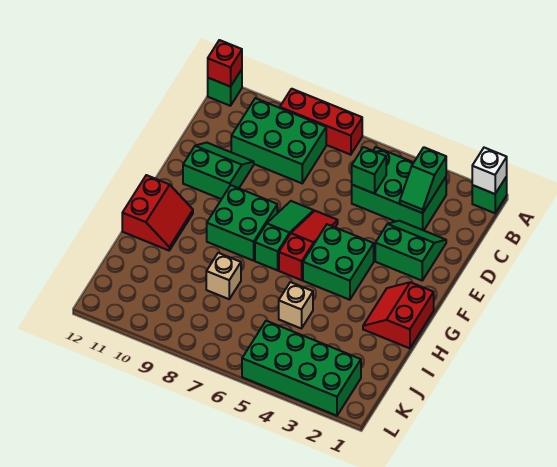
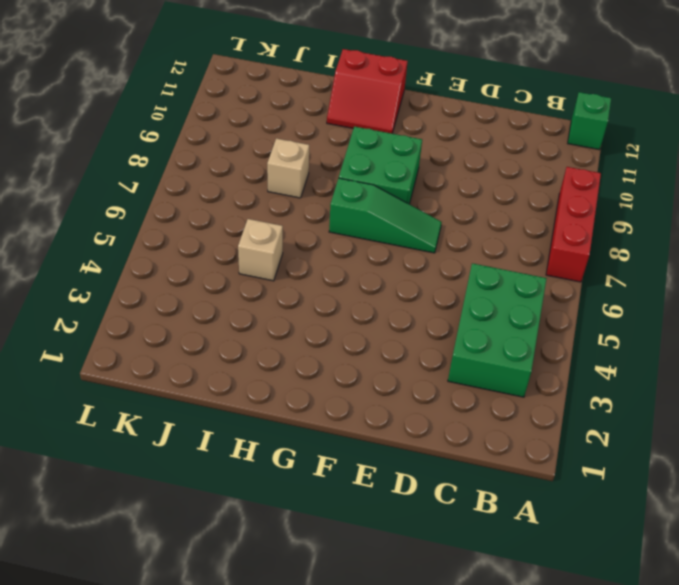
none -> green 1x1 brick [472,177,507,213]
none -> green 2x3 brick [231,98,326,183]
none -> green 2x2 slope [375,221,446,281]

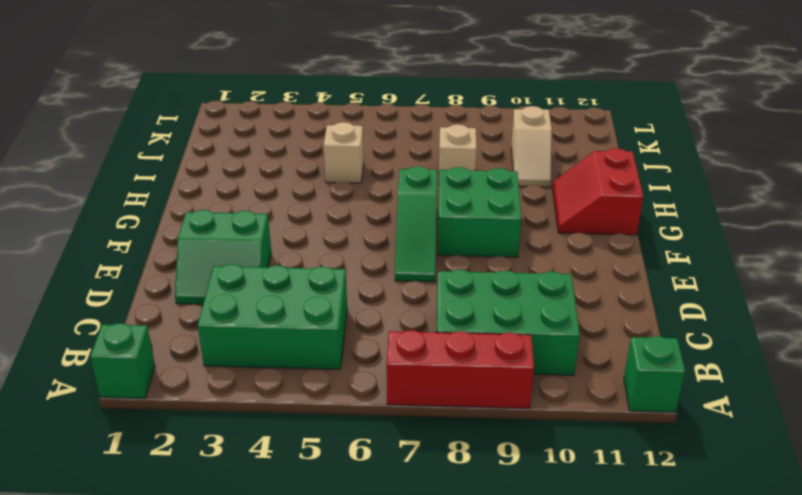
tan 1x2 slope [511,106,552,187] -> none
none -> green 2x2 slope [183,143,254,199]
none -> red 1x3 slope [279,211,338,280]
none -> green 2x2 brick [303,224,374,300]

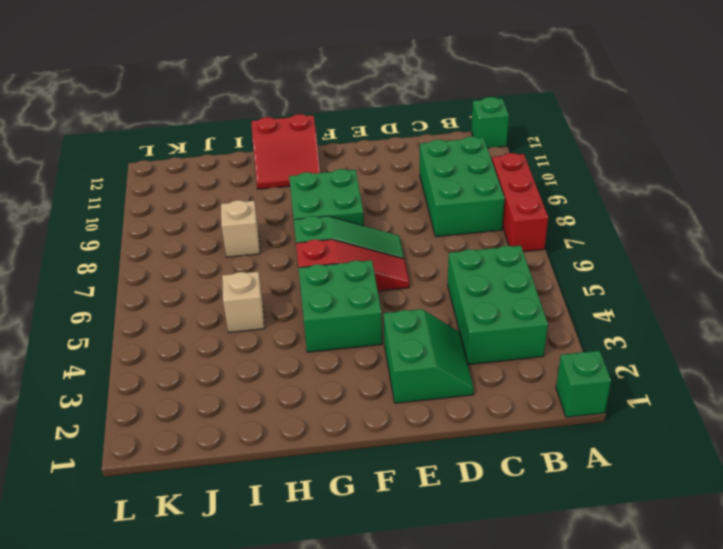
none -> green 2x2 slope [183,143,254,199]
none -> red 2x2 slope [363,282,434,348]
none -> green 2x4 brick [242,321,361,416]

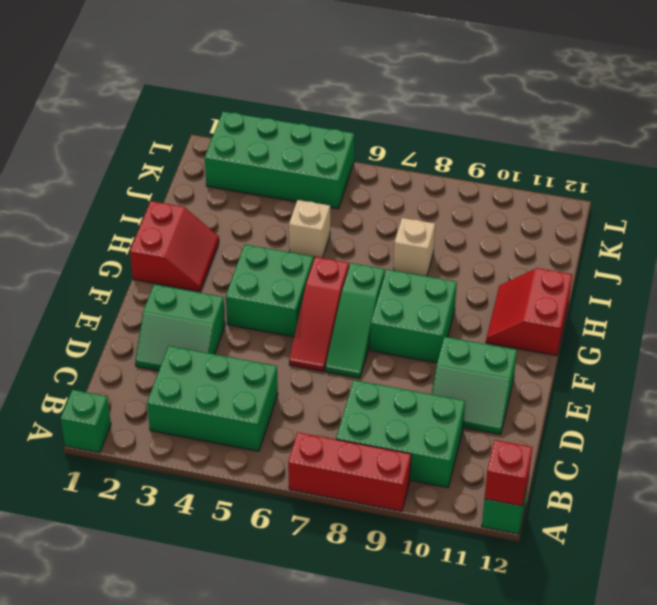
none -> white 1x1 brick [472,148,507,194]
none -> green 1x2 slope [400,147,446,213]
none -> green 1x1 brick [352,147,386,194]

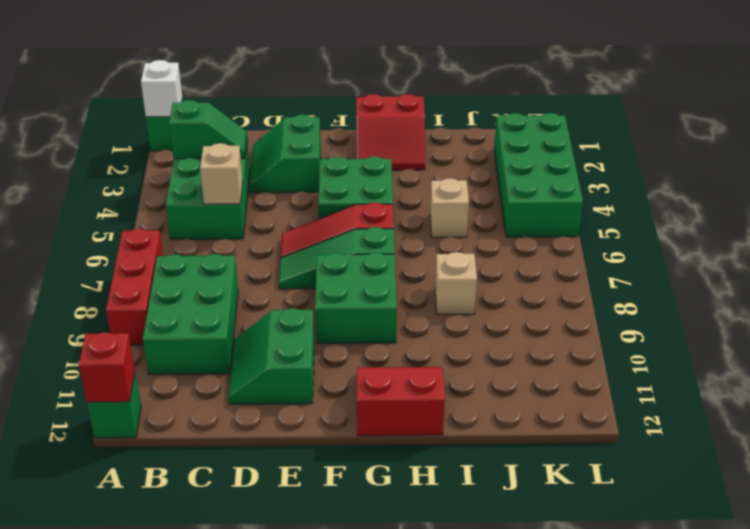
tan 1x1 brick [200,143,243,204] -> green 1x1 brick [352,147,386,194]

